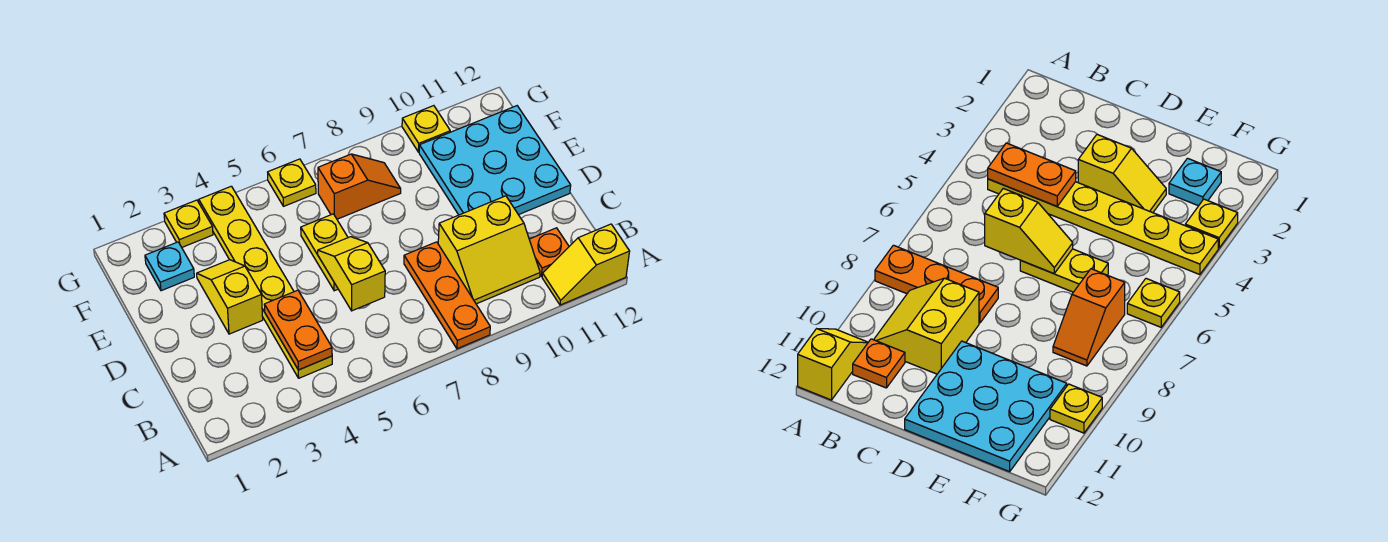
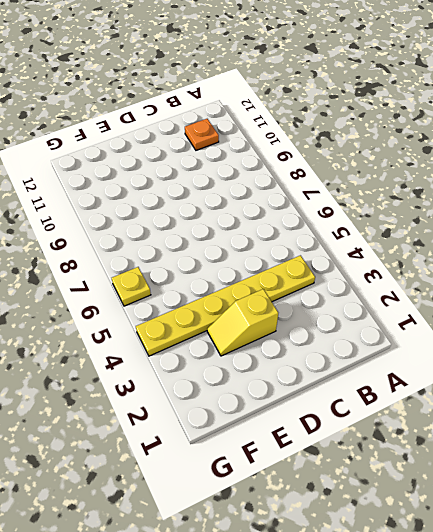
none -> orange 1x3 plate [404,242,490,349]
none -> yellow 1x2 slope [542,224,630,305]
none -> yellow 2x2 slope [438,196,540,304]

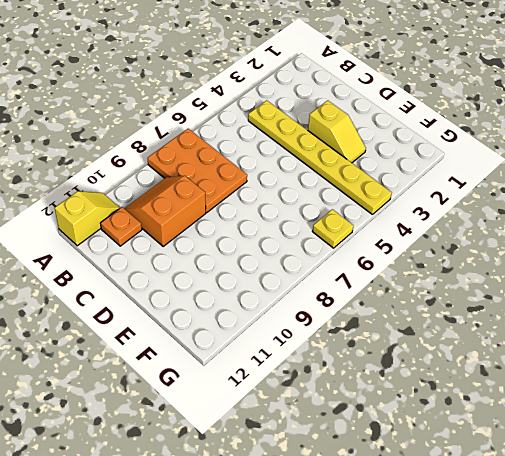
orange 2x3 plate [148,129,247,213] -> orange 1x3 plate [404,242,490,349]
orange 2x2 slope [124,176,206,247] -> yellow 2x2 slope [438,196,540,304]
none -> yellow 1x2 plate [301,214,348,291]
none -> cyan 3x3 plate [419,106,571,215]
none -> cyan 1x1 plate [145,242,194,291]

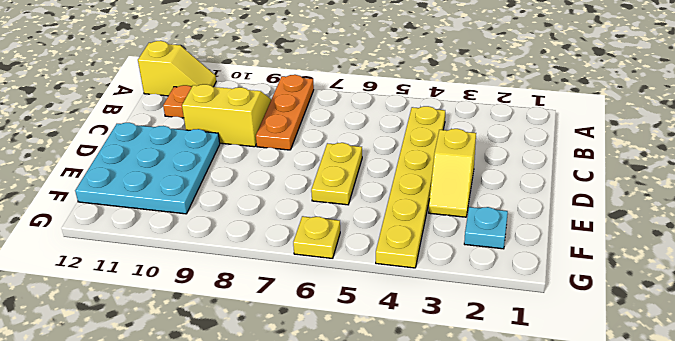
none -> orange 1x2 slope [318,154,401,219]
none -> yellow 1x1 plate [164,200,213,247]
none -> yellow 1x1 plate [402,106,450,152]

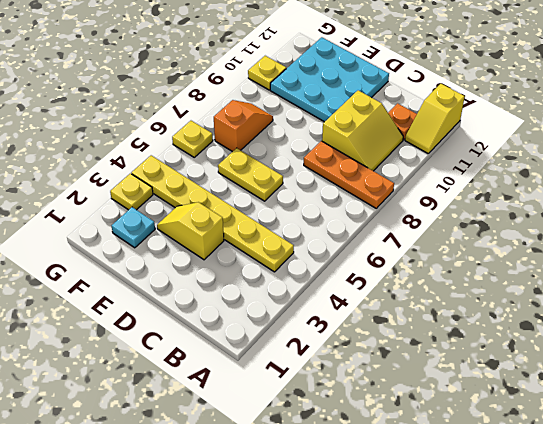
none -> orange 1x2 plate [264,290,332,370]
none -> yellow 1x2 slope [318,237,385,311]

